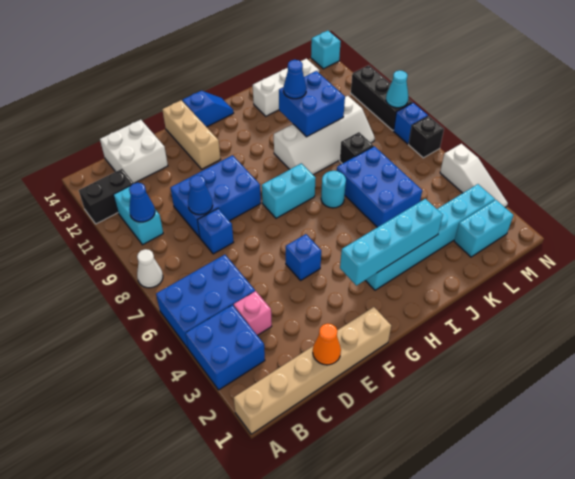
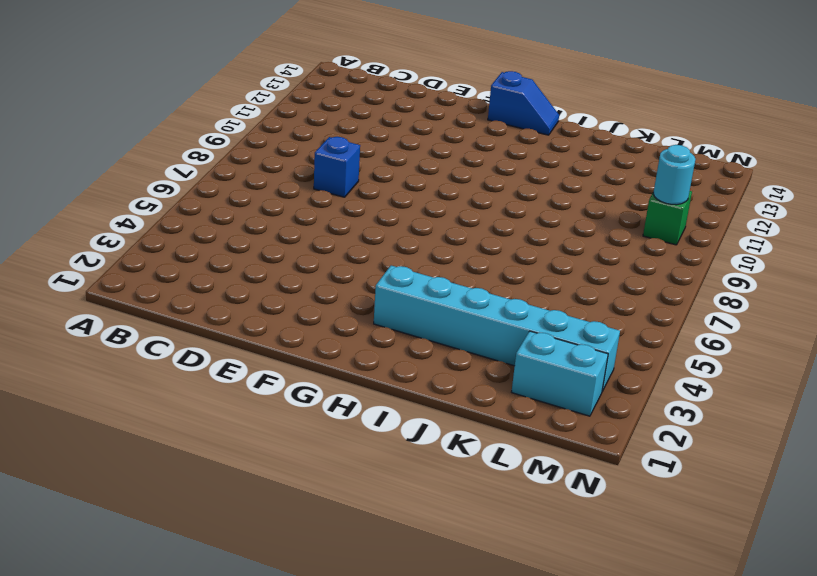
green 1x1 brick [643,191,692,245] -> none
cyan 1x1 round brick [653,145,696,205] -> cyan 1x1 round brick moved to [321,171,346,208]
none -> tan 1x6 brick [234,307,391,434]
none -> blue 2x2 brick [186,305,265,390]
none -> blue 2x3 brick [156,255,255,348]
none -> white 1x1 cone [137,249,163,288]

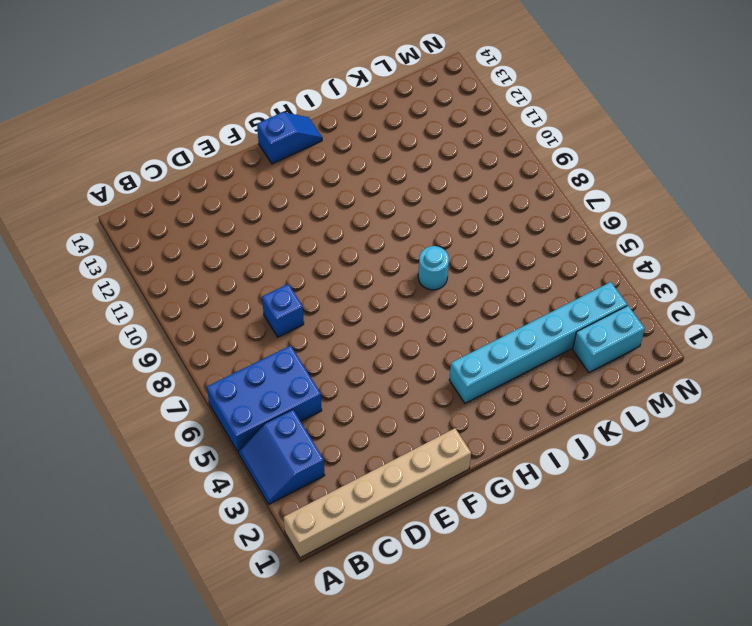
blue 2x2 slope [239,410,325,504] -> blue 2x2 brick [186,305,265,390]
none -> white 1x1 cone [137,249,163,288]
none -> black 1x2 brick [79,169,134,224]
none -> cyan 1x2 brick [114,186,163,245]
none -> pink 1x1 brick [234,291,272,335]

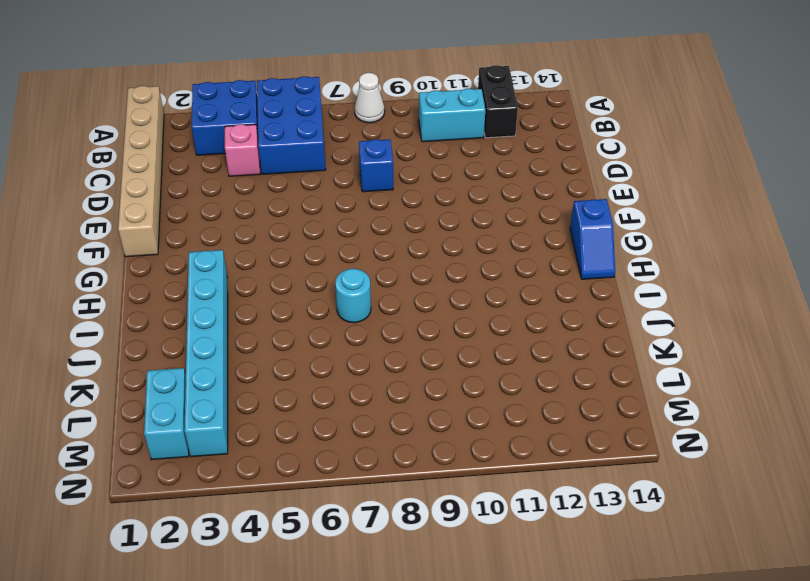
none -> white 2x2 brick [100,120,168,183]
none -> blue 2x3 brick [171,155,261,237]
none -> blue 1x1 brick [286,234,321,281]
none -> tan 1x3 brick [162,100,221,169]

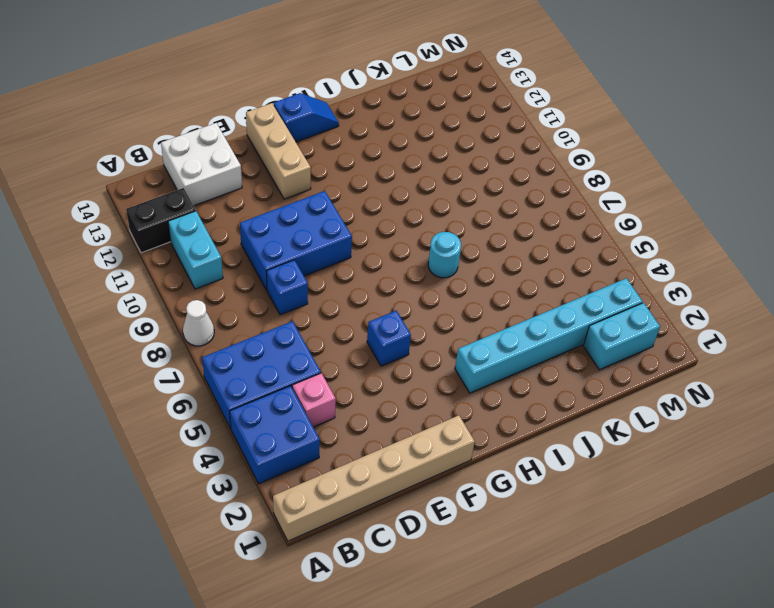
none -> cyan 1x2 brick [262,163,316,218]
none -> white 2x4 slope [274,96,375,175]
none -> blue 2x3 brick [337,146,422,227]
none -> white 1x3 brick [252,59,319,116]

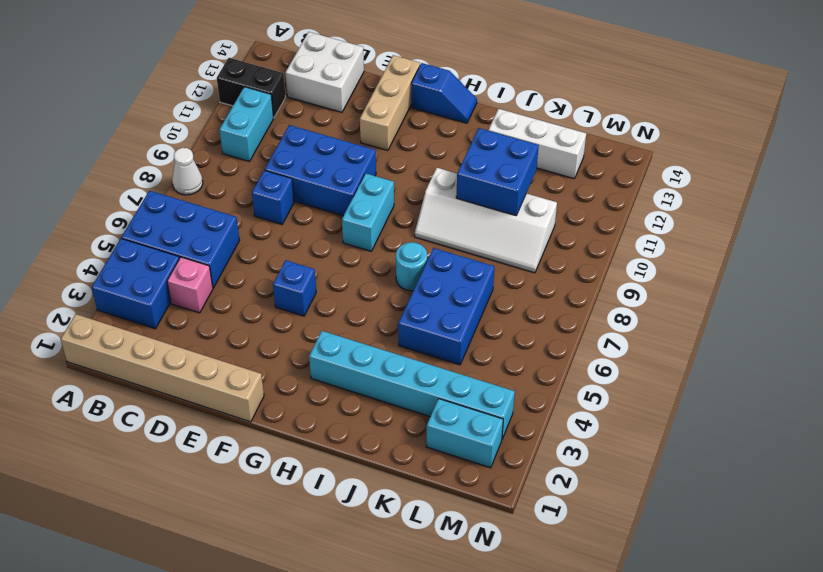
cyan 1x2 brick [342,173,394,251] -> cyan 1x2 brick turned to [262,163,316,218]
none -> black 1x1 brick [340,132,373,164]
none -> white 1x3 slope [440,144,508,207]
none -> black 1x1 brick [409,116,444,158]
none -> blue 1x1 brick [393,103,428,144]

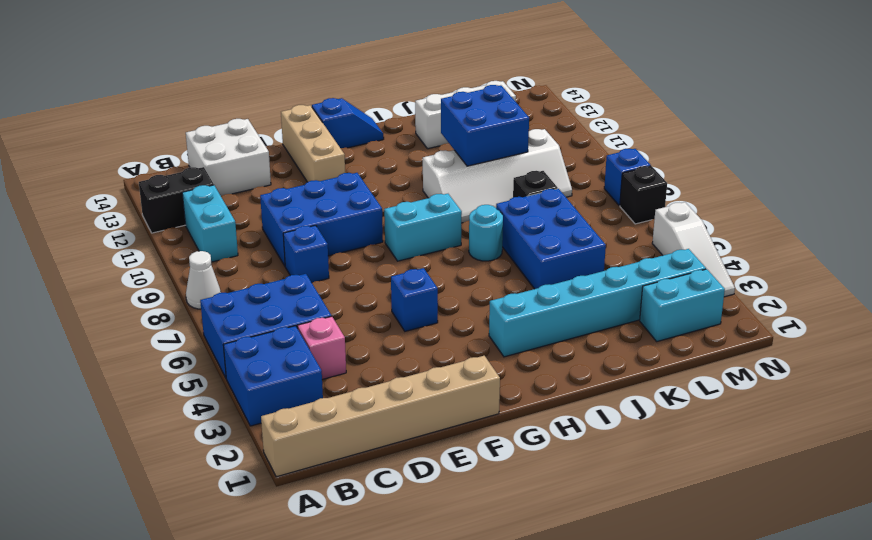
none -> black 1x3 brick [351,65,412,131]
none -> cyan 1x1 brick [311,31,341,69]
none -> blue 1x1 cone [129,183,155,222]
none -> orange 1x1 cone [313,323,341,365]

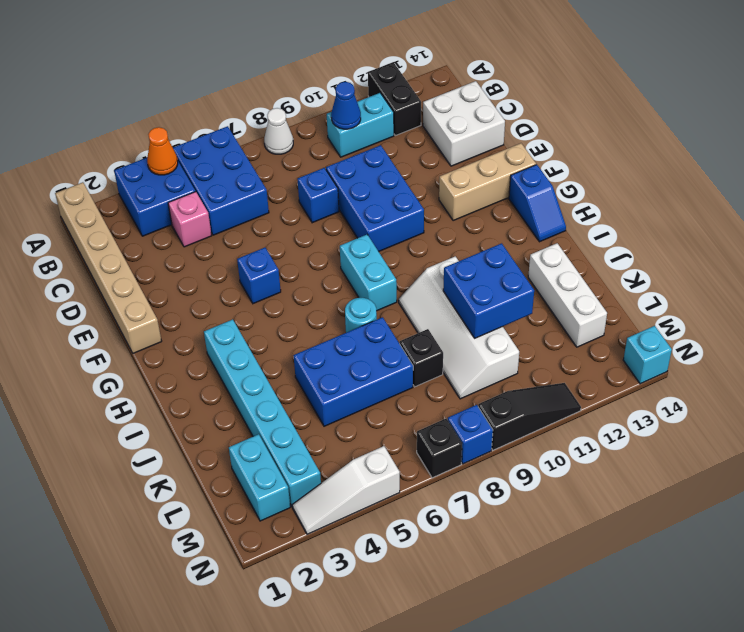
orange 1x1 cone [147,127,178,175] -> orange 1x1 cone moved to [313,323,341,365]
black 1x3 slope [478,383,581,450] -> black 1x3 brick [351,65,412,131]
none -> blue 1x1 cone [188,175,213,215]
none -> cyan 1x4 brick [340,199,443,286]
none -> cyan 1x1 cone [386,70,408,108]
none -> blue 1x1 cone [283,60,307,99]

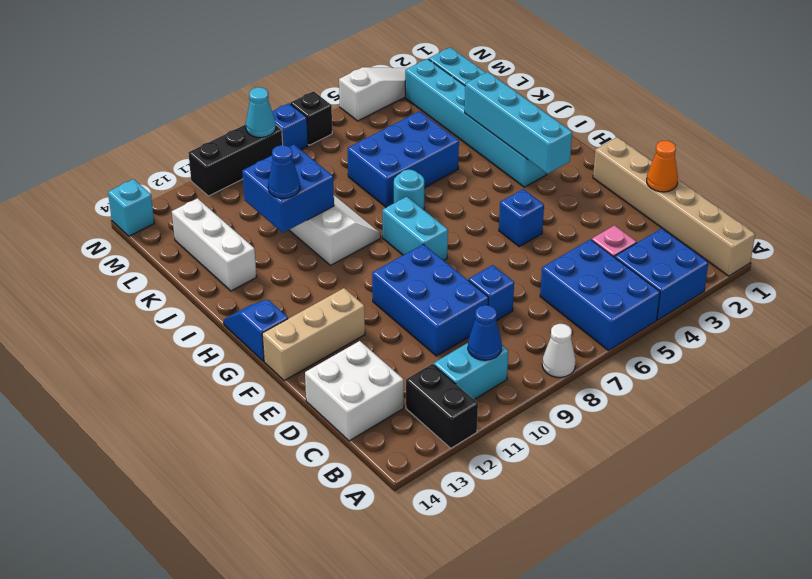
none -> black 1x1 brick [340,132,373,164]
none -> blue 1x1 cone [188,175,213,215]

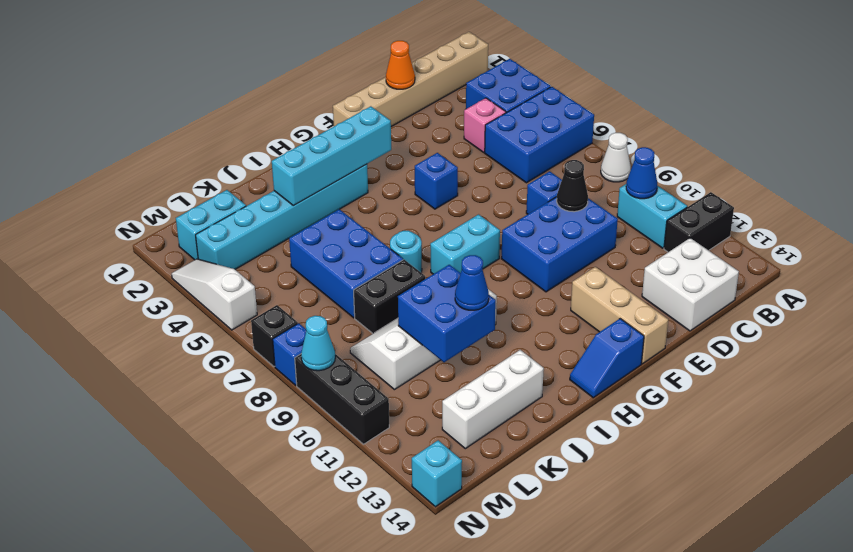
black 1x1 cone [557,160,588,212] -> blue 1x1 cone [188,175,213,215]
black 1x2 brick [354,260,425,333] -> black 1x1 brick [340,132,373,164]

